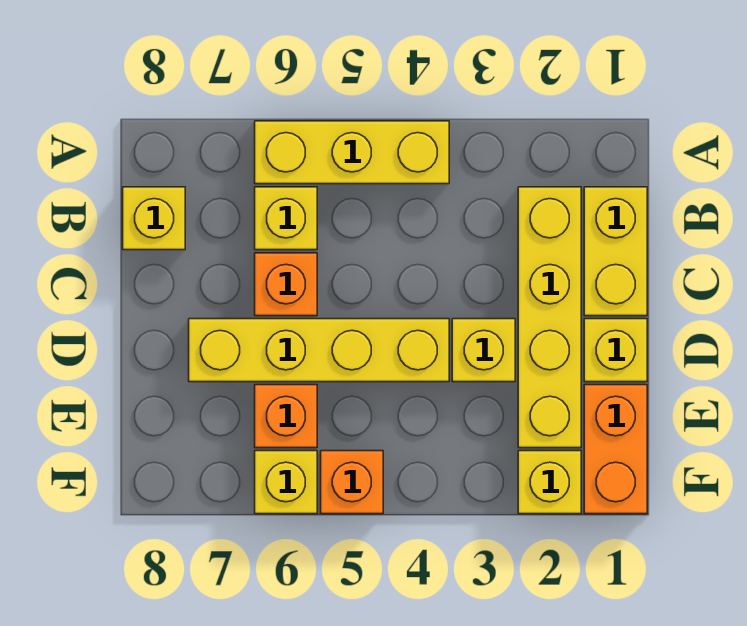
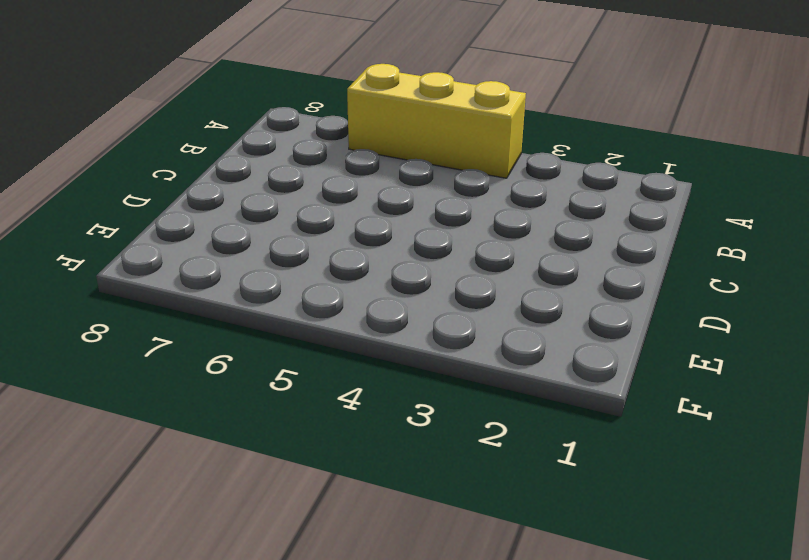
none -> yellow 1x2 brick [584,187,647,316]
none -> yellow 1x4 brick [518,187,581,448]
none -> yellow 1x1 brick [255,187,317,250]

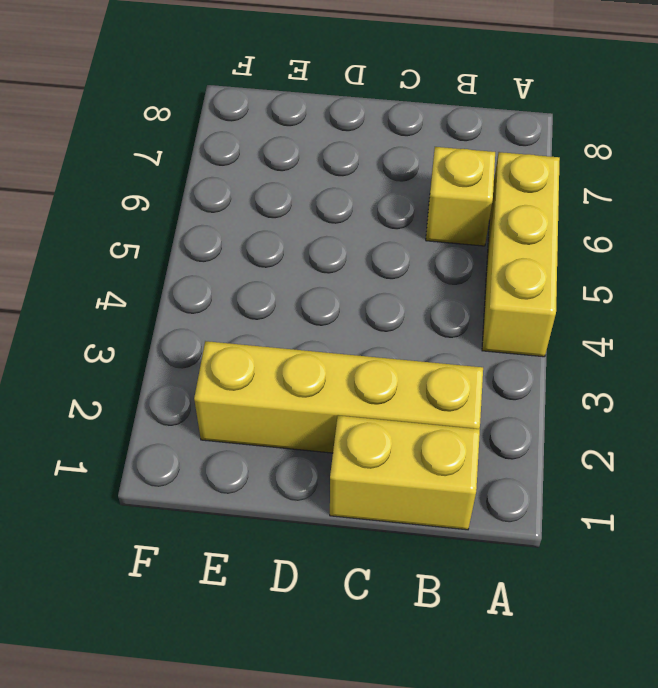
none -> yellow 1x1 brick [123,187,185,250]
none -> orange 1x1 brick [255,253,317,316]
none -> yellow 1x1 brick [584,319,647,382]

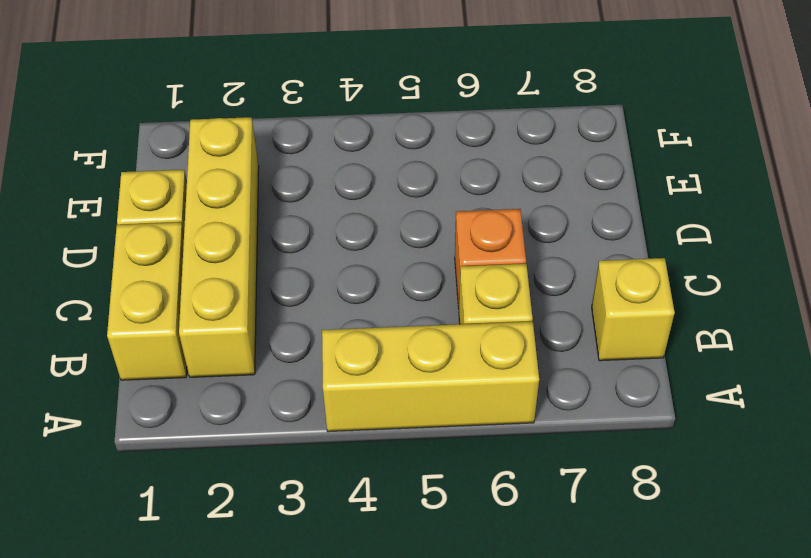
none -> yellow 1x1 brick [452,319,515,382]
none -> yellow 1x4 brick [189,319,449,382]
none -> orange 1x2 brick [584,385,647,514]

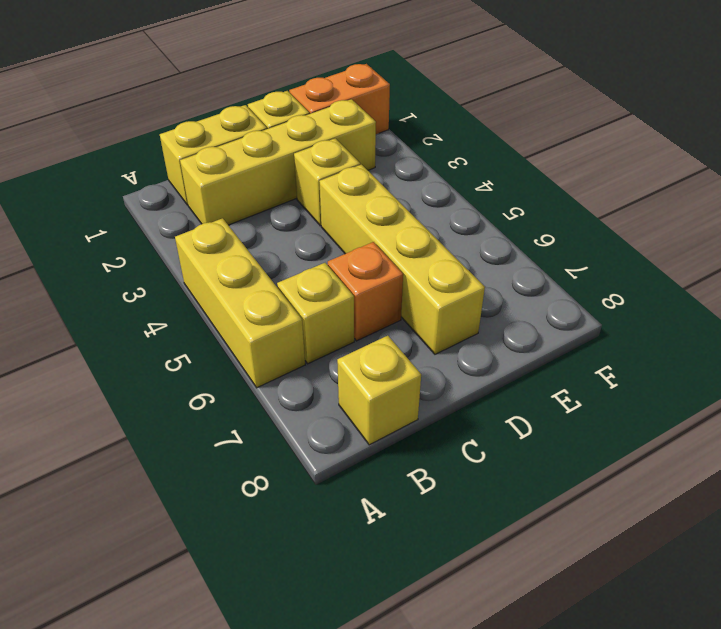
none -> orange 1x1 brick [255,385,317,448]
none -> yellow 1x1 brick [518,451,581,514]
none -> orange 1x1 brick [321,451,383,514]

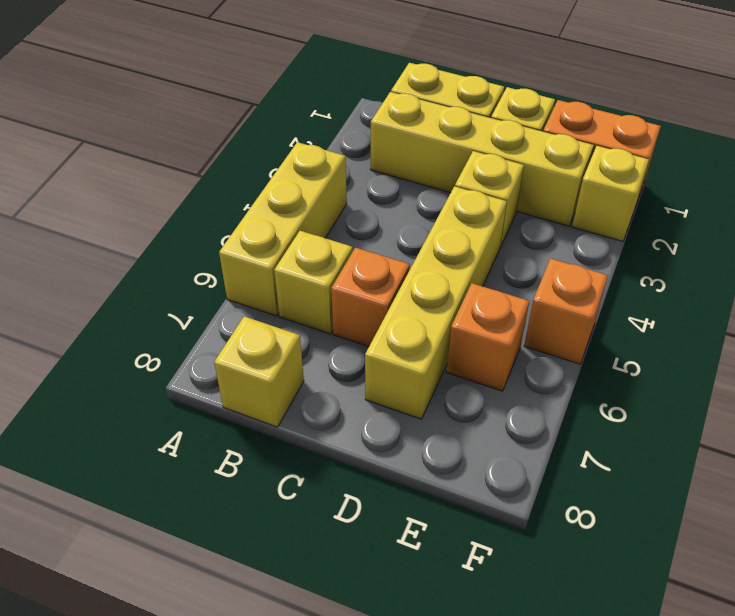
none -> yellow 1x1 brick [255,451,317,514]

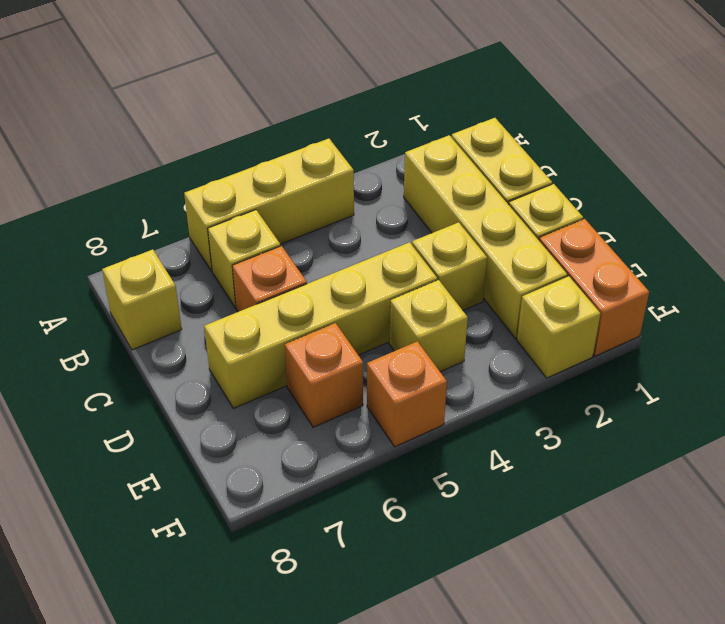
yellow 1x1 brick [389,280,468,372] -> yellow 1x1 brick moved to [255,451,317,514]

